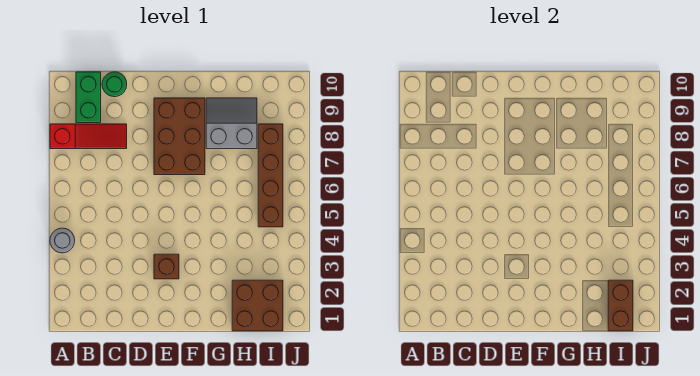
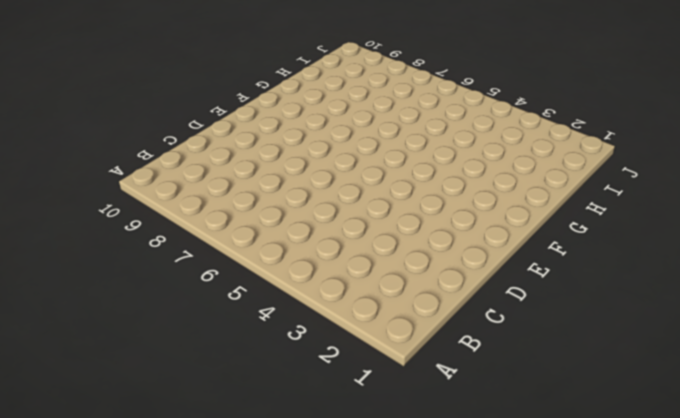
none -> grey 1x1 round brick [50,228,75,253]
none -> red 1x3 slope [50,124,127,149]

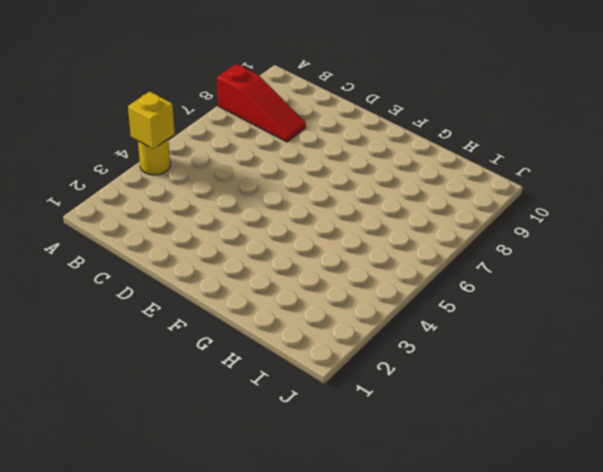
yellow 1x1 round brick [138,139,170,175] -> grey 1x1 round brick [50,228,75,253]
yellow 1x1 brick [128,92,175,149] -> none
none -> green 1x2 brick [76,72,101,123]
none -> green 1x1 round brick [102,72,127,97]

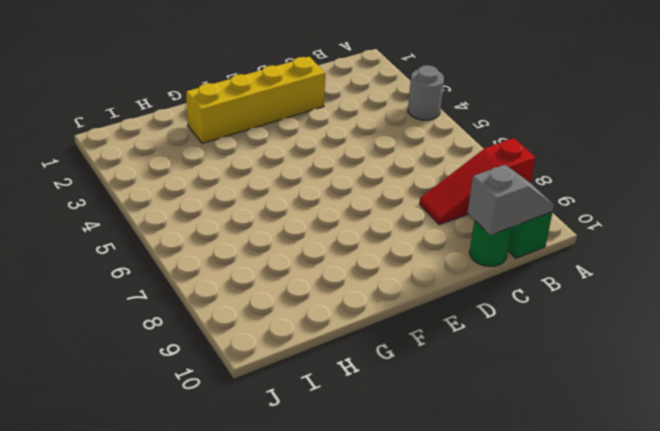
grey 1x2 slope [468,165,554,235] -> none
yellow 1x4 brick [186,57,325,143] -> none
none -> brown 1x1 brick [154,254,179,279]
none -> brown 2x3 brick [154,98,205,175]

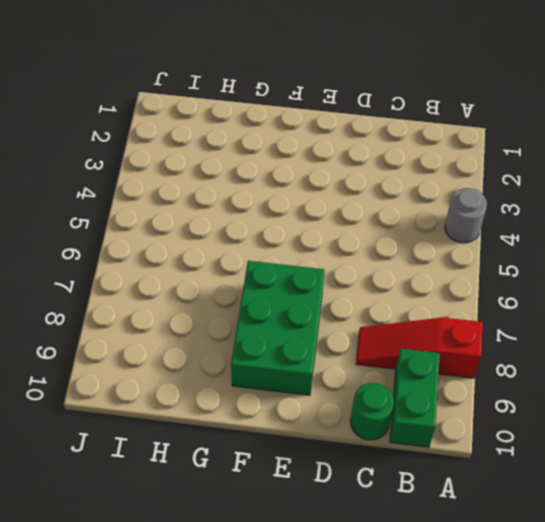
green 2x3 brick [231,261,325,395] -> brown 2x3 brick [154,98,205,175]
none -> brown 1x1 brick [154,254,179,279]
none -> grey 2x2 slope [206,98,257,149]

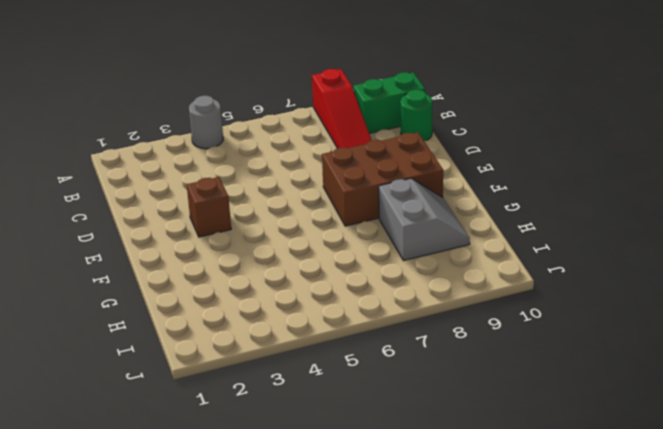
none -> brown 2x2 brick [232,280,283,331]
none -> brown 1x4 brick [258,124,283,227]

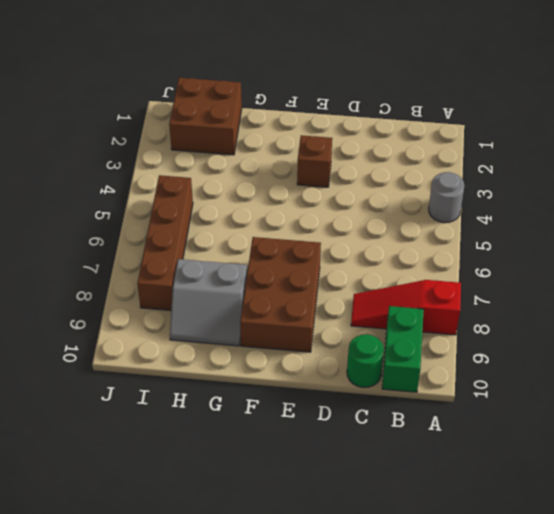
none -> brown 1x2 brick [608,280,633,331]

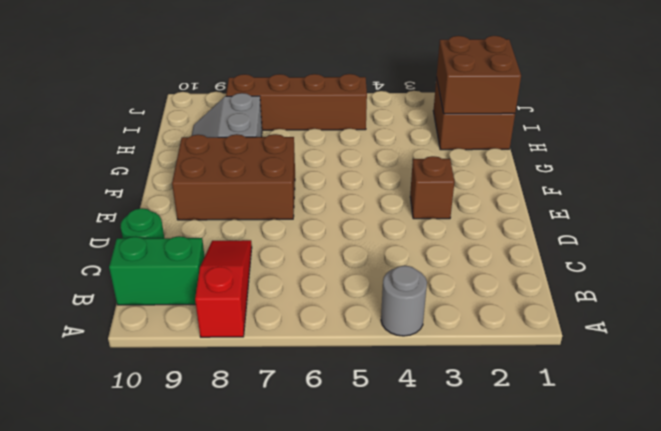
brown 2x2 brick [437,36,521,114] -> brown 1x2 brick [608,280,633,331]

